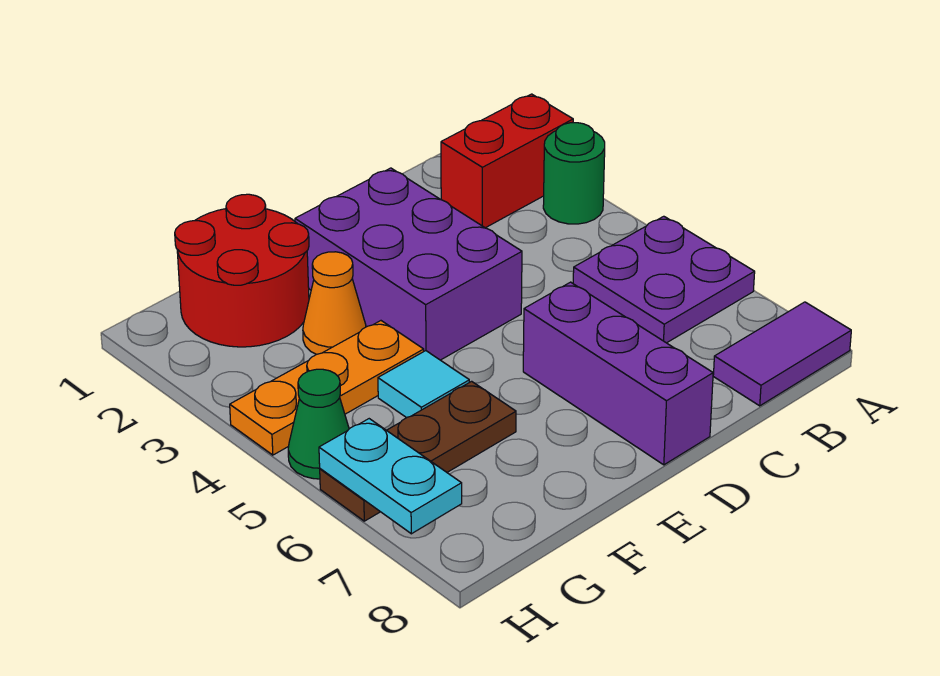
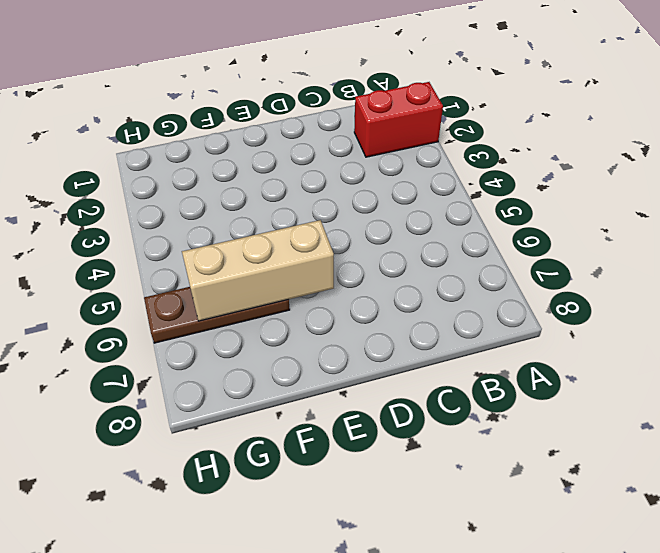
tan 1x3 brick [182,220,334,321] -> none
none -> green 1x1 round brick [543,123,605,224]
none -> purple 2x2 plate [573,216,755,343]
none -> purple 1x2 tile [713,302,851,406]

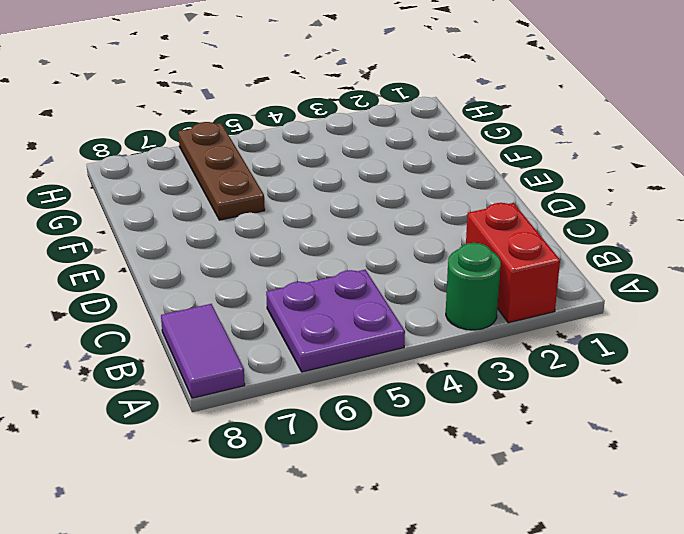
none -> purple 2x3 brick [295,168,522,360]
none -> purple 1x3 brick [523,282,713,465]
none -> red 2x2 round brick [175,194,309,347]

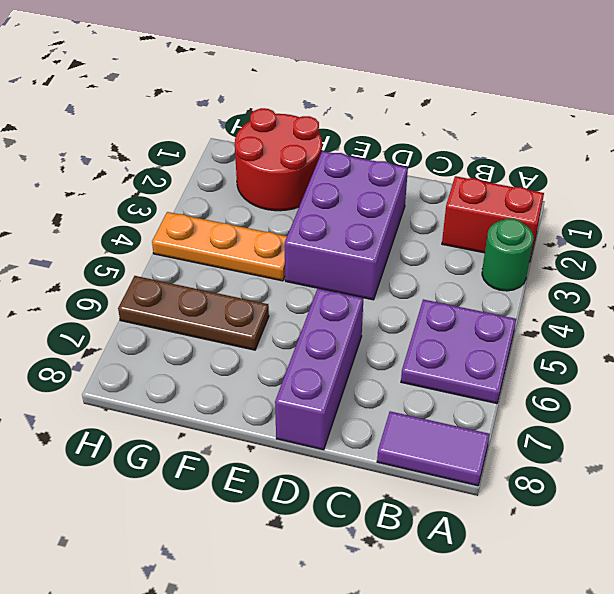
none -> orange 1x1 cone [303,252,366,354]
none -> cyan 1x1 tile [378,351,469,418]
none -> green 1x1 cone [288,369,349,479]

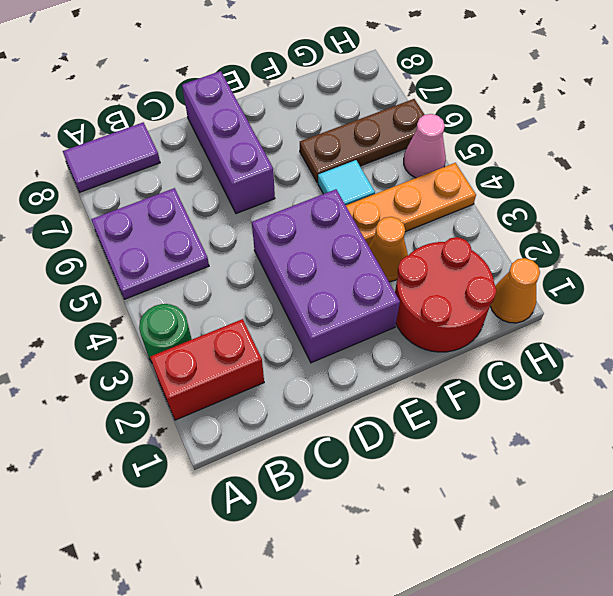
orange 1x1 cone [490,258,540,323] -> none
pink 1x1 cone [404,114,446,178] -> green 1x1 cone [288,369,349,479]
none -> cyan 1x2 plate [319,419,462,534]

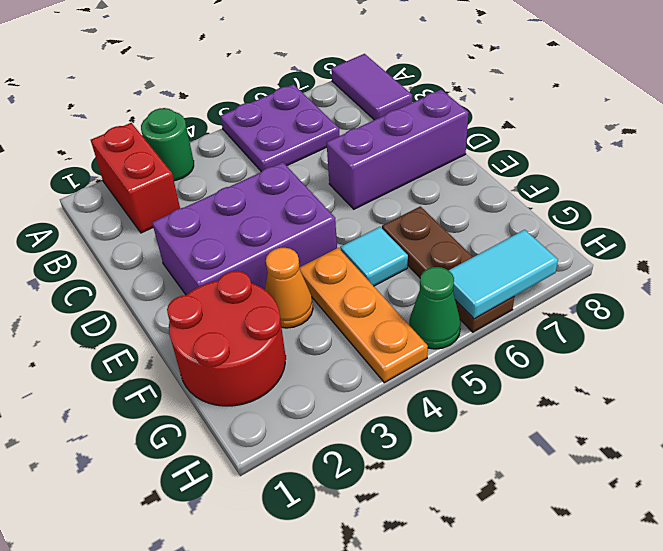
cyan 1x2 tile [449,230,558,319] -> cyan 1x2 plate [319,419,462,534]

